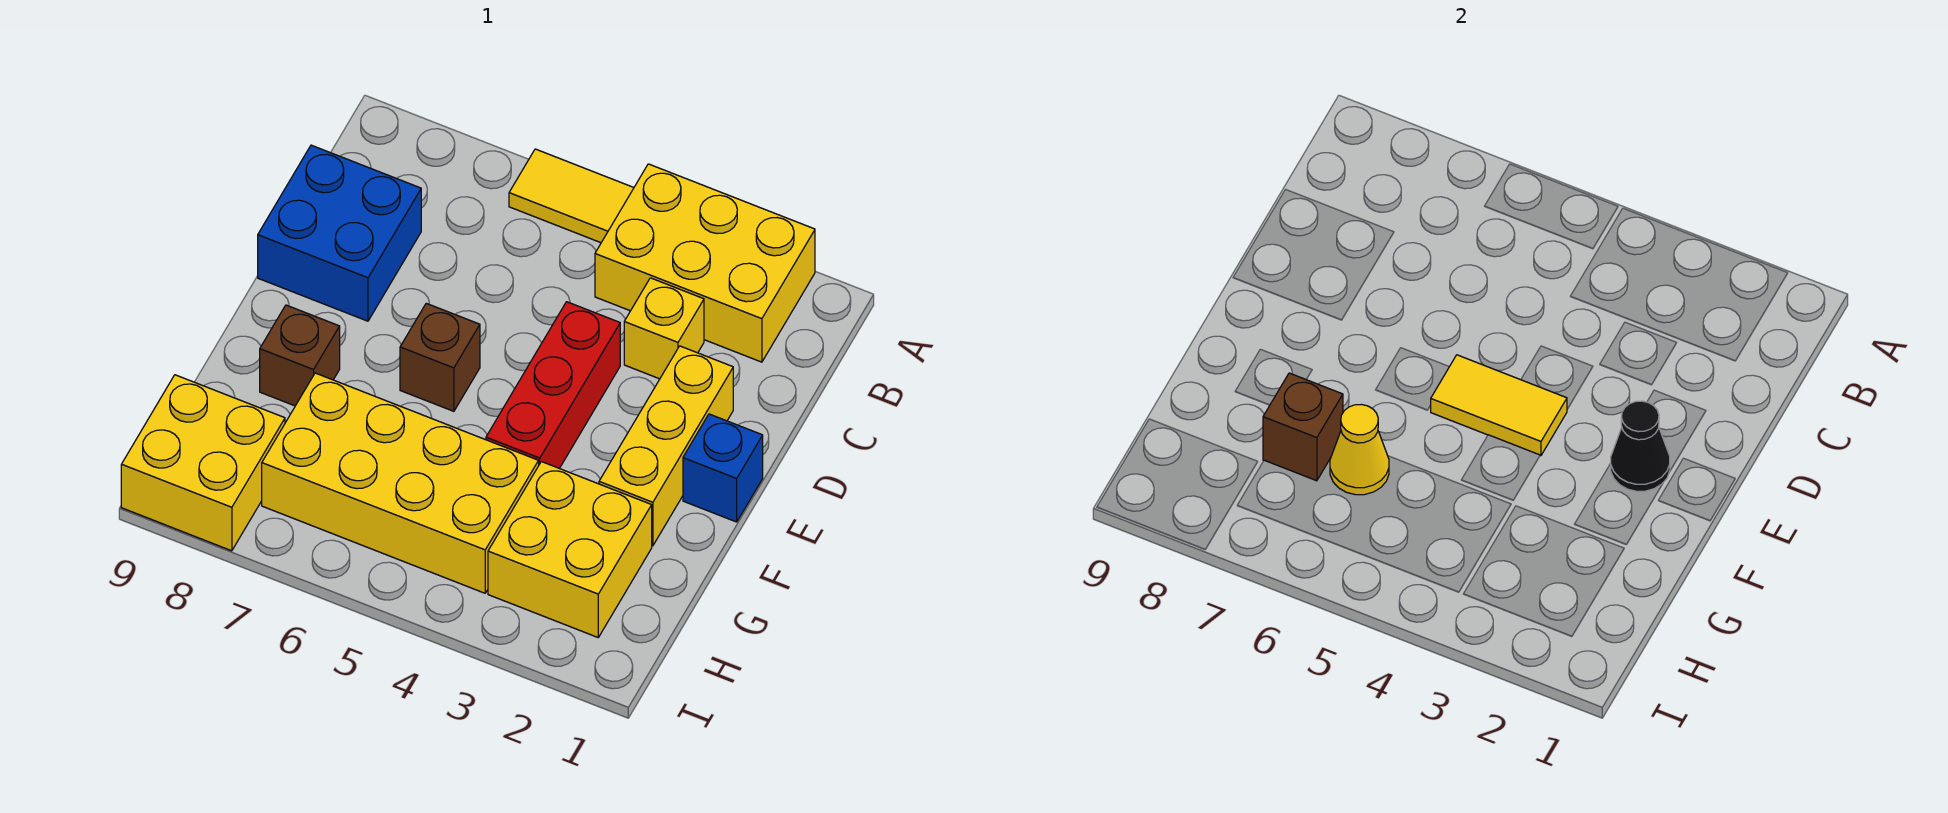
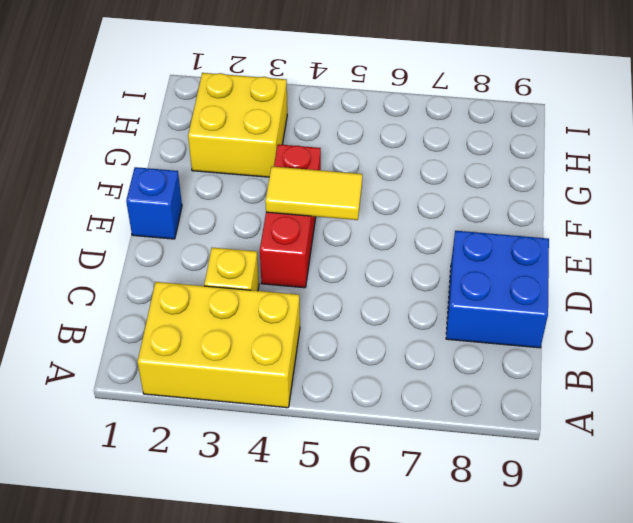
none -> yellow 1x2 tile [509,149,634,243]
none -> yellow 1x3 brick [599,346,733,546]
none -> brown 1x1 brick [400,303,480,411]

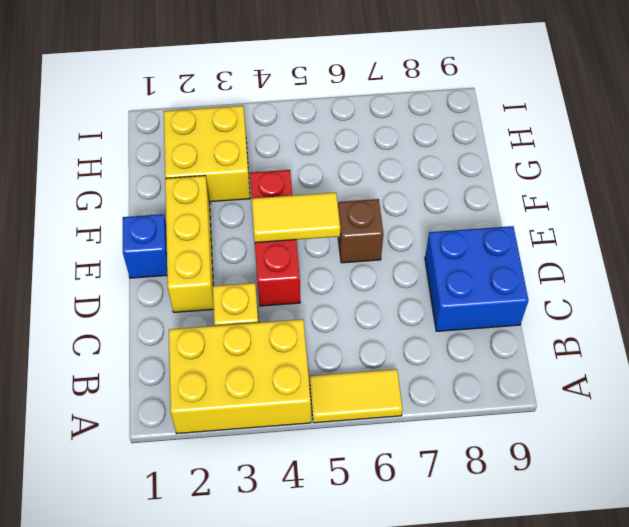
none -> brown 1x1 brick [260,305,340,406]
none -> yellow 2x4 brick [262,373,539,593]
none -> yellow 2x2 brick [121,375,285,551]

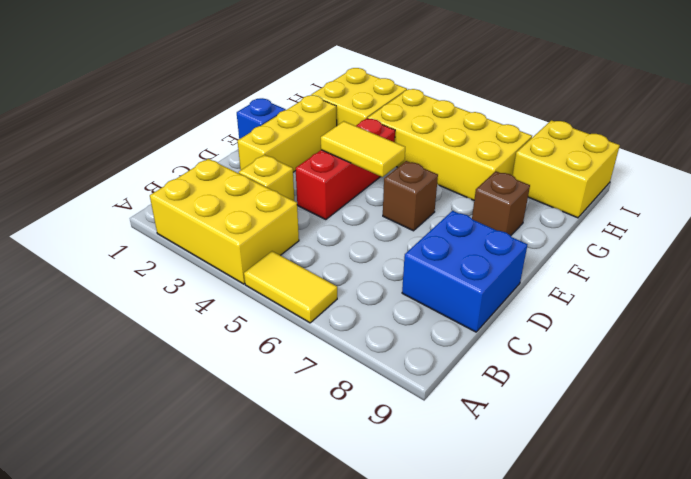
none -> black 1x1 cone [1611,401,1670,491]
none -> yellow 1x1 cone [1330,404,1389,495]
none -> brown 1x1 brick [1263,373,1343,481]

